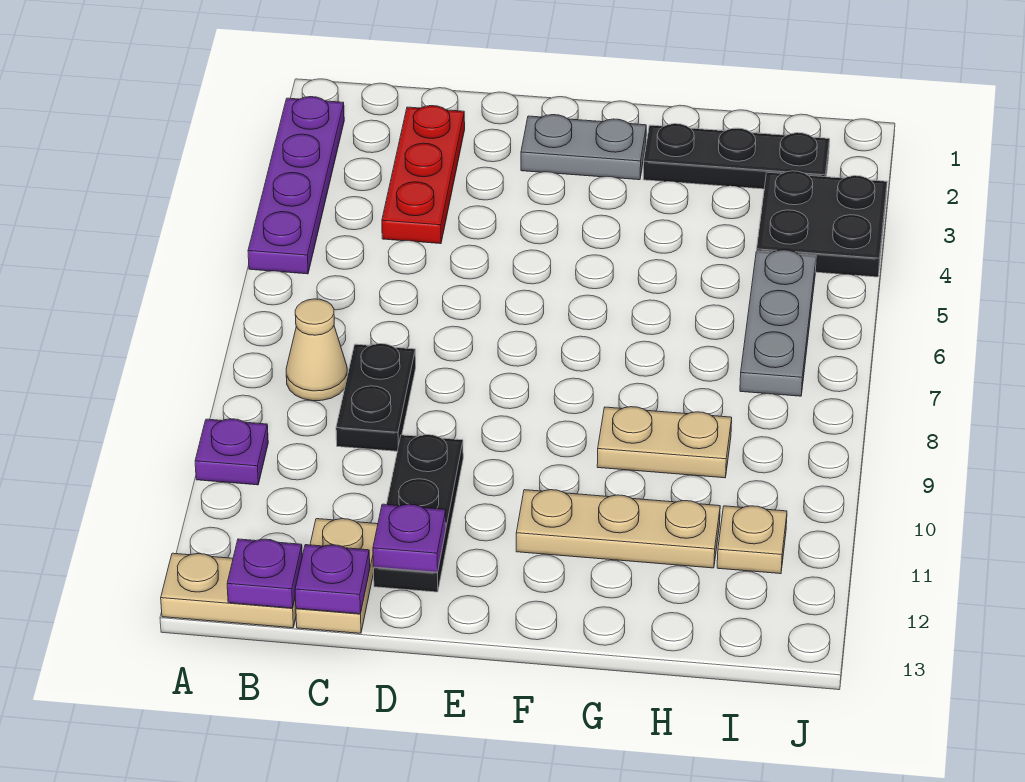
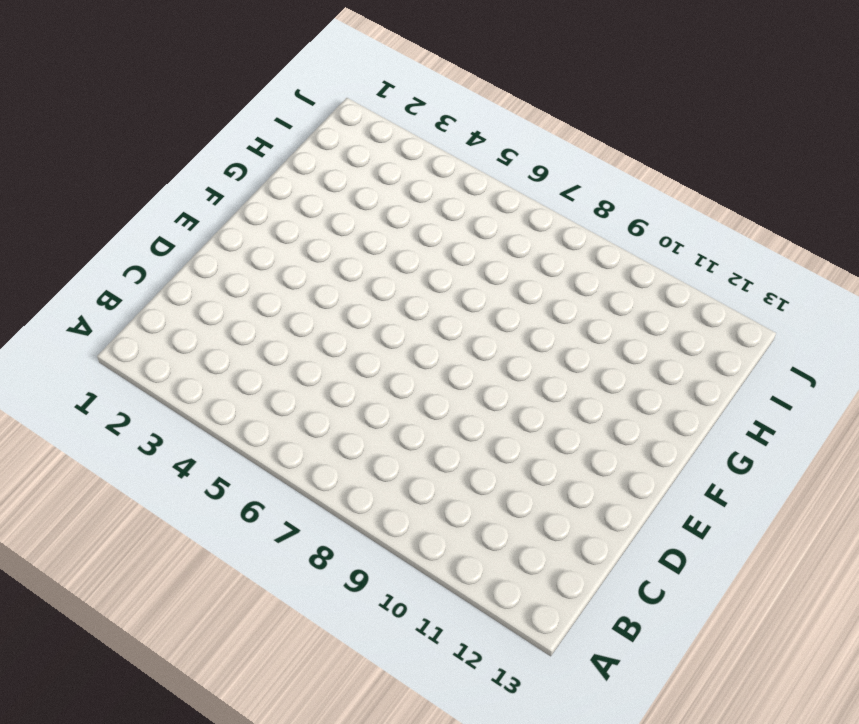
none -> purple 1x4 plate [248,97,344,274]
none -> purple 1x1 plate [195,419,268,485]
none -> tan 1x2 plate [161,553,296,628]

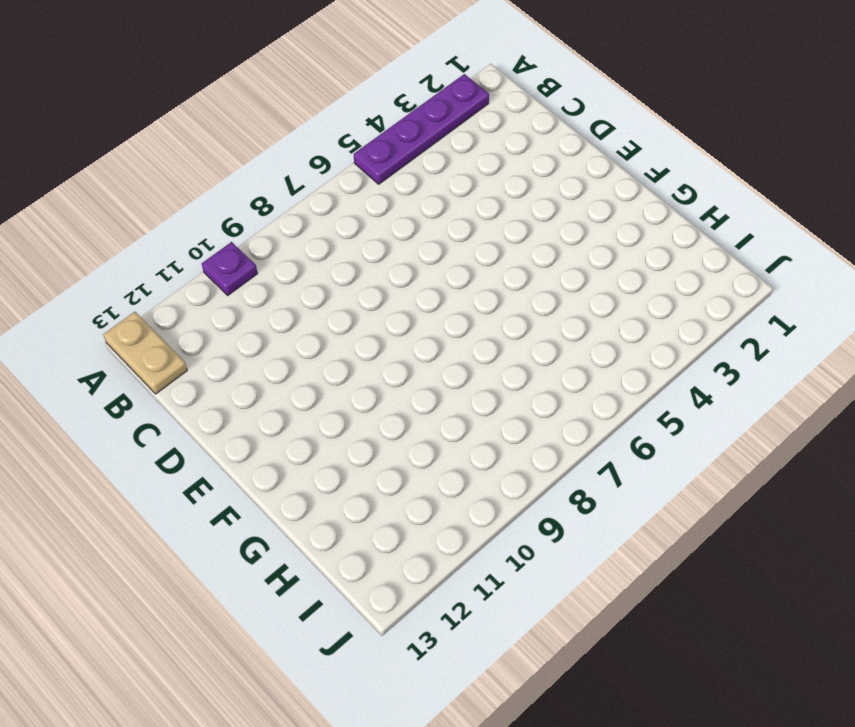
none -> tan 1x1 cone [286,299,347,401]
none -> red 1x3 plate [382,106,465,244]
none -> black 1x2 plate [336,344,416,451]

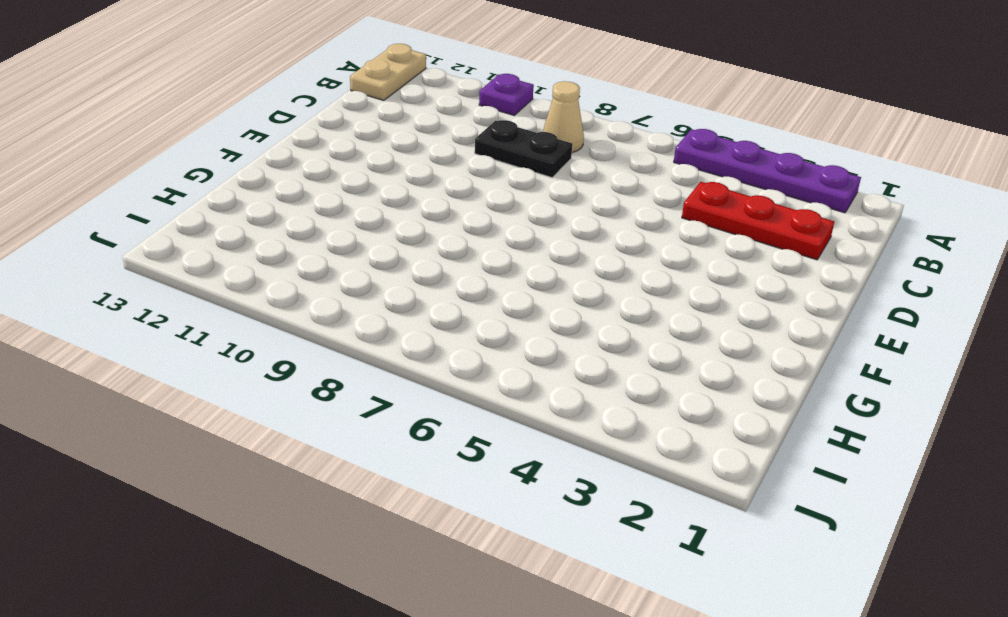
none -> tan 1x2 plate [296,519,378,633]
none -> black 1x3 plate [373,435,463,592]
none -> grey 1x2 plate [521,115,646,180]

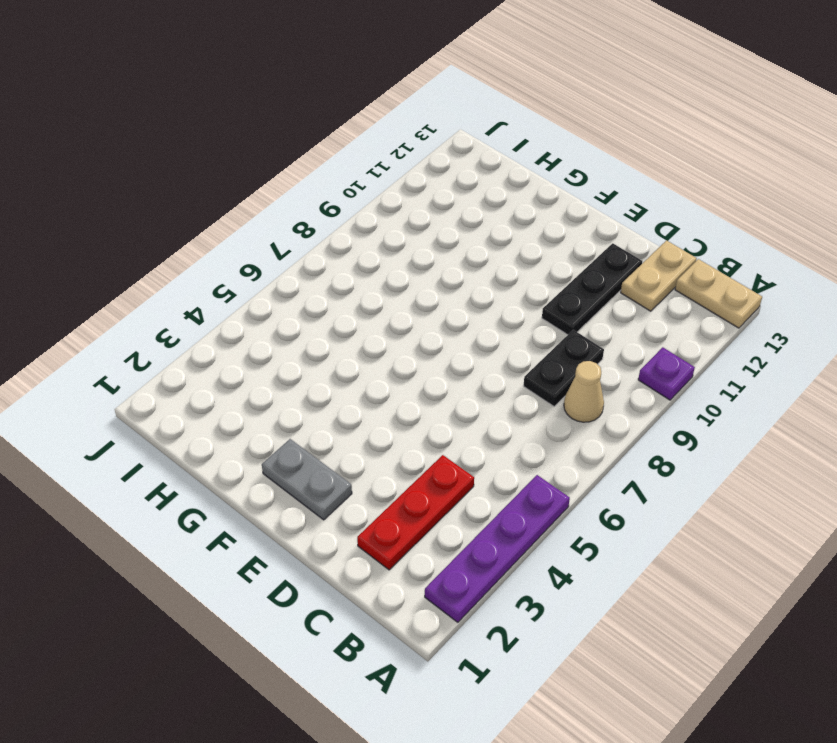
none -> tan 1x3 plate [516,490,720,568]
none -> black 1x3 plate [643,124,830,189]
none -> tan 1x2 plate [597,407,732,478]

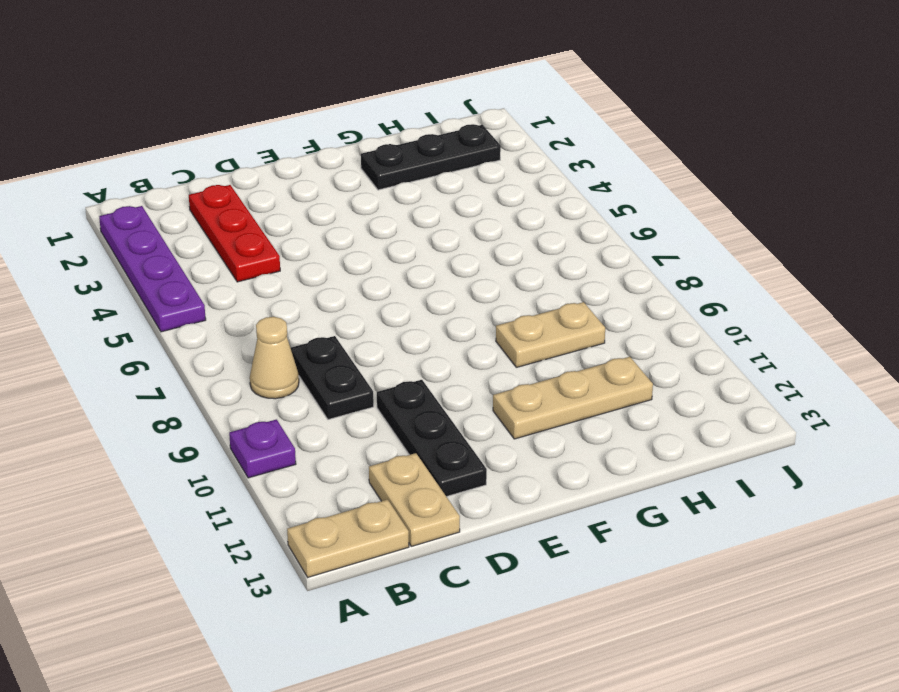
none -> grey 1x2 plate [521,115,646,180]
none -> black 2x2 plate [757,171,887,277]
none -> grey 1x3 plate [740,250,816,396]

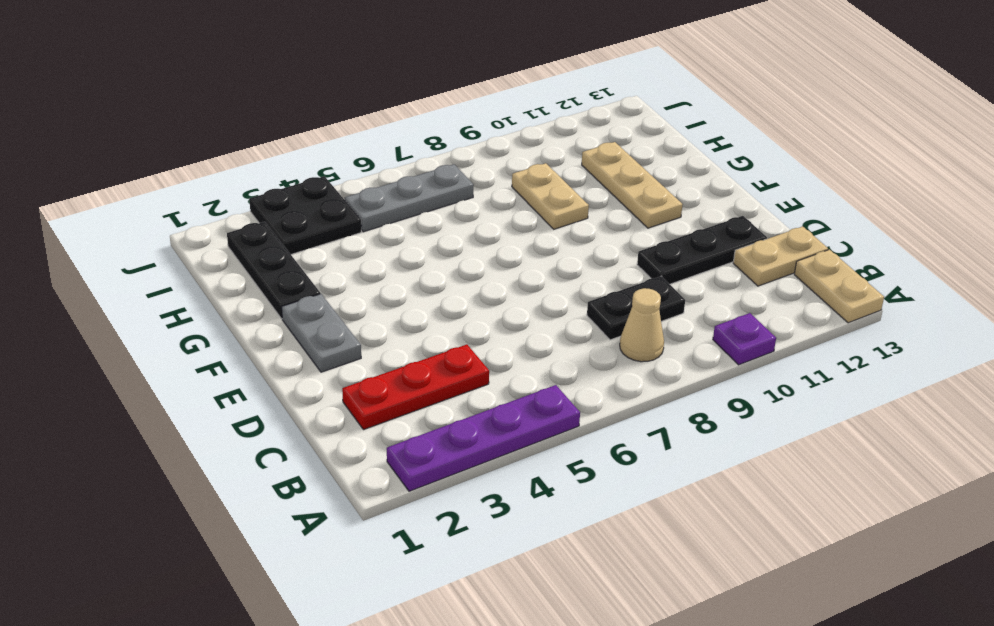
none -> tan 1x1 plate [717,506,787,574]
none -> purple 1x1 plate [227,539,302,608]
none -> purple 1x1 plate [295,545,370,614]

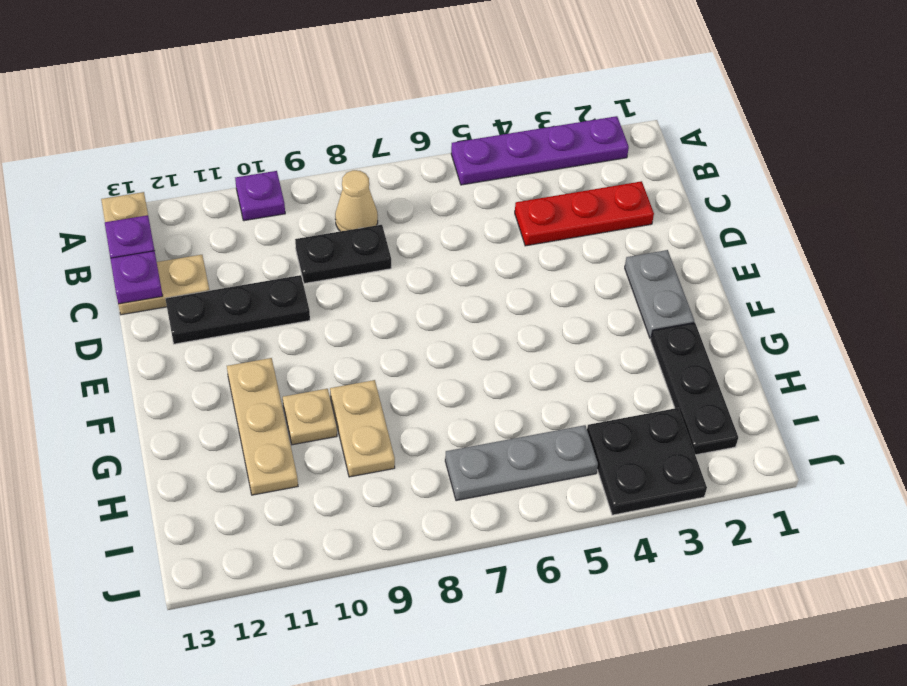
tan 1x1 plate [283,389,337,445] -> tan 1x1 plate moved to [717,506,787,574]
none -> purple 1x1 plate [373,504,446,572]

